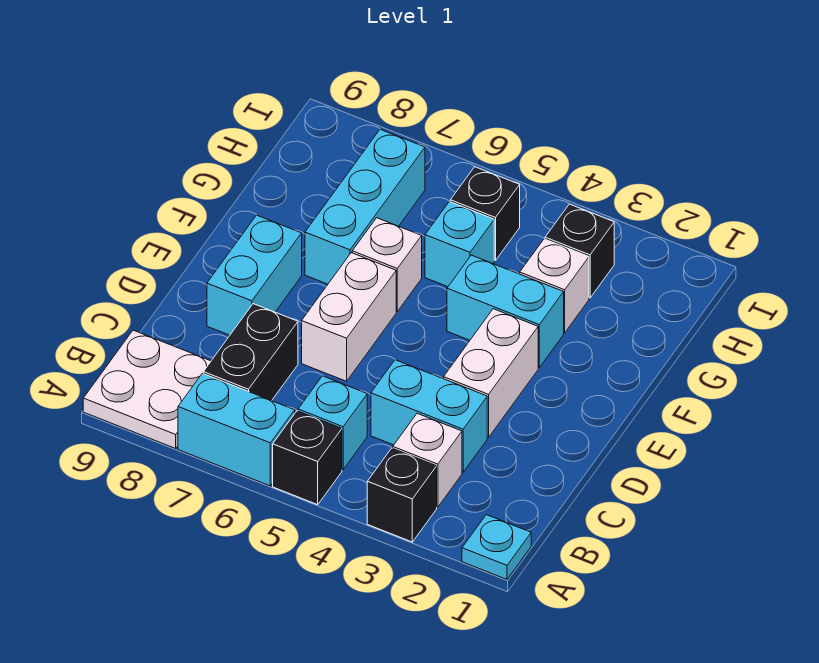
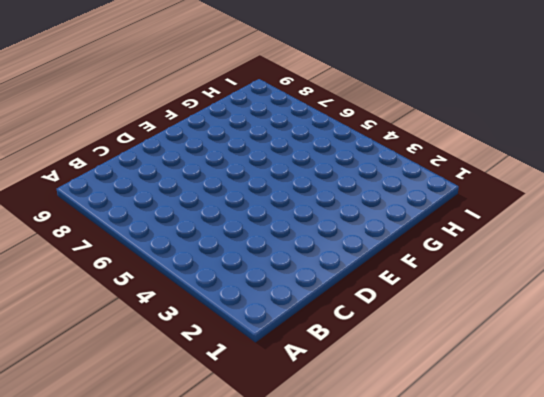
none -> cyan 1x1 plate [462,515,531,579]
none -> black 1x1 brick [367,448,437,542]
none -> black 1x1 brick [273,411,342,505]

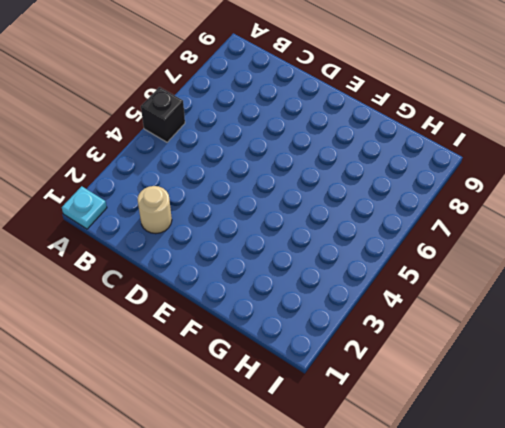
tan 1x1 round brick [138,186,172,234] -> none
none -> black 1x1 brick [367,448,437,542]
none -> cyan 1x2 brick [178,373,295,486]
none -> white 2x2 plate [83,330,211,448]

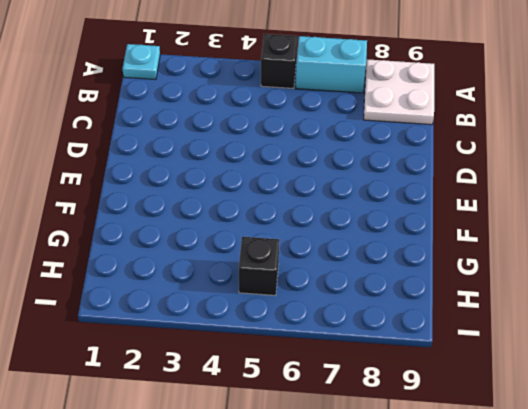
none -> black 1x1 brick [367,448,437,542]
none -> white 1x1 brick [393,413,462,507]
none -> cyan 1x1 brick [298,376,367,470]

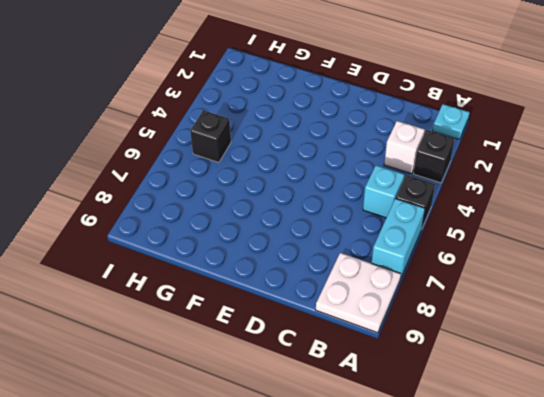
none -> black 1x2 brick [203,304,298,401]
none -> cyan 1x2 brick [371,360,487,472]
none -> white 1x2 brick [444,309,538,437]

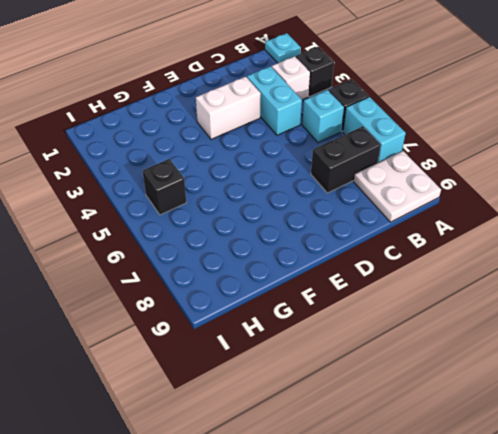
none -> white 1x2 brick [302,253,396,381]
none -> cyan 1x2 brick [207,215,302,335]
none -> cyan 1x2 brick [447,255,564,368]

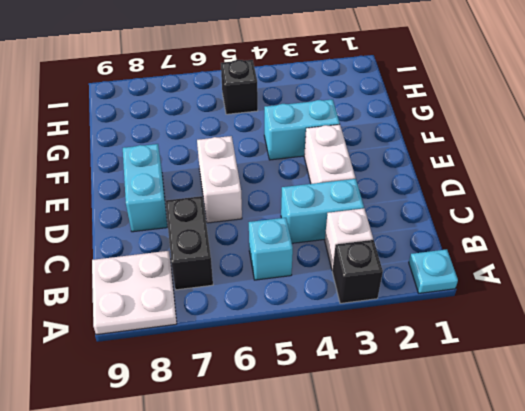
none -> black 1x1 brick [273,411,342,505]
none -> cyan 1x2 brick [178,373,295,486]
none -> white 1x1 brick [352,218,422,311]

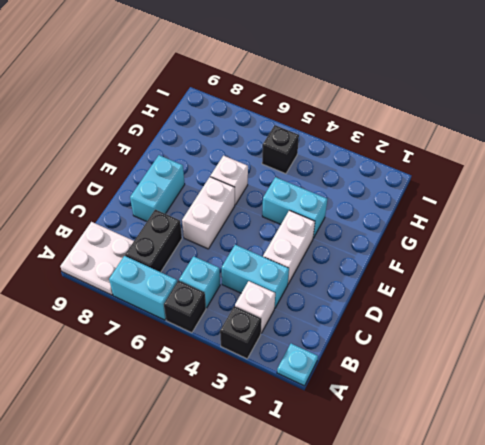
none -> cyan 1x3 brick [305,129,425,284]
none -> white 1x1 brick [520,239,589,333]
none -> cyan 1x1 brick [425,202,494,287]

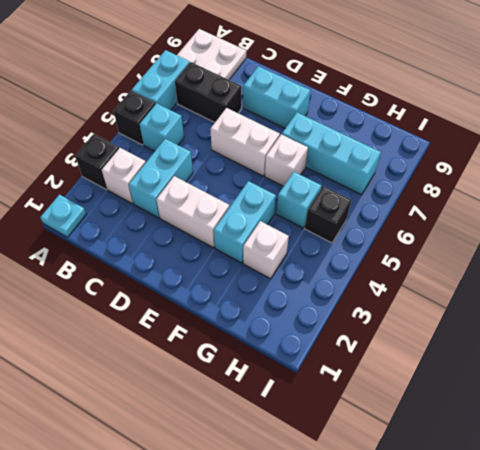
none -> black 1x1 brick [545,204,614,298]

